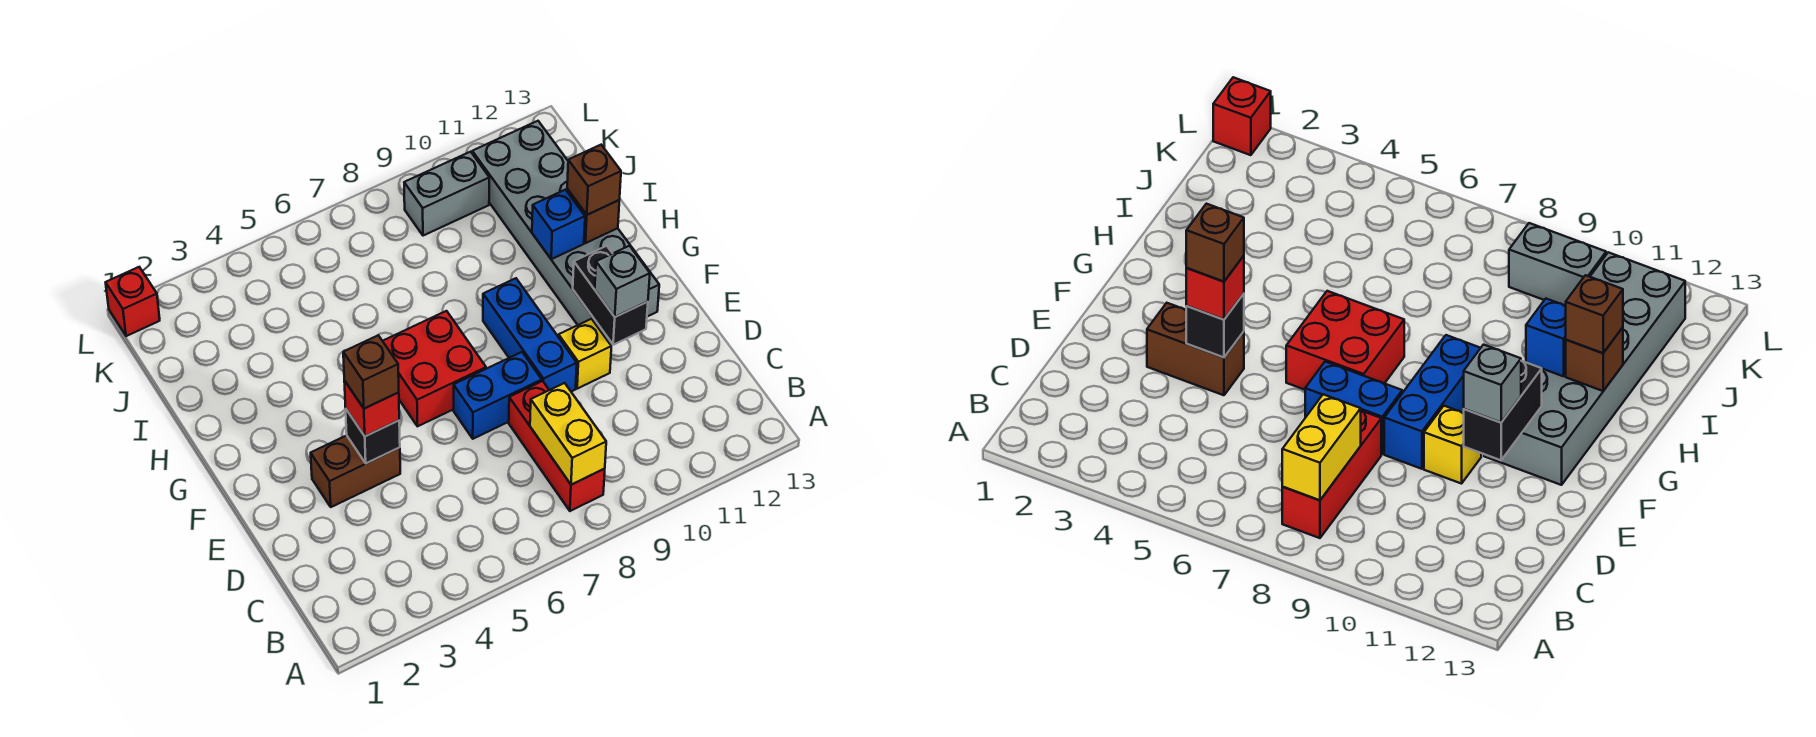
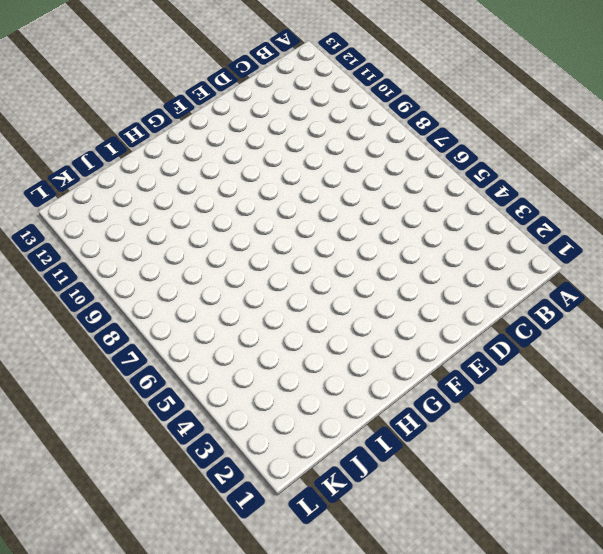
none -> red 1x3 brick [509,381,605,511]
none -> brown 1x2 brick [311,435,400,507]
none -> blue 1x2 brick [454,352,542,439]

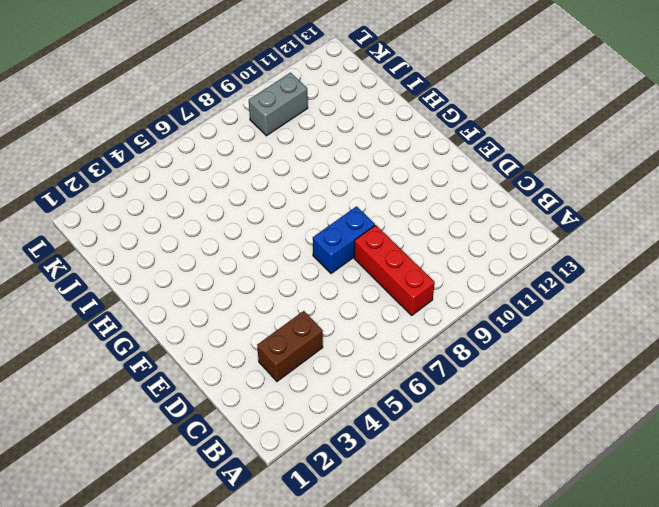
brown 1x2 brick [257,311,323,381] -> brown 1x2 brick moved to [311,435,400,507]
none -> blue 1x3 brick [483,278,577,392]
none -> yellow 1x1 brick [559,319,611,389]
none -> red 2x2 brick [383,311,486,426]

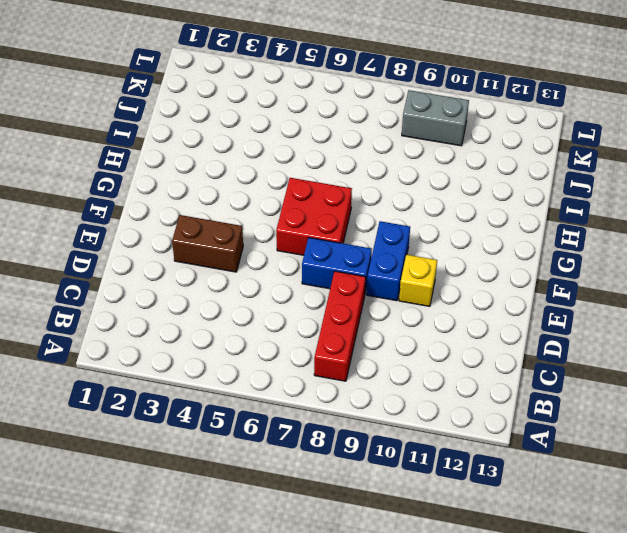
blue 1x2 brick [367,221,410,301] -> blue 1x3 brick [483,278,577,392]
none -> grey 2x6 brick [472,121,659,337]
none -> red 1x1 brick [106,267,160,336]
none -> yellow 1x2 brick [530,383,606,485]

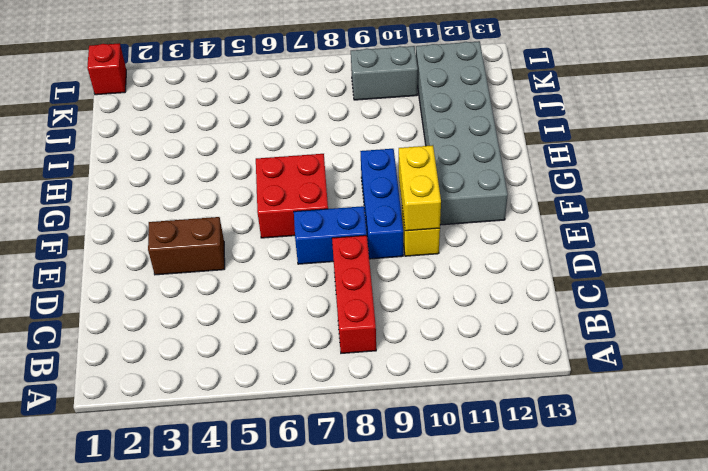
yellow 1x2 brick [399,145,441,231] -> yellow 1x2 brick moved to [530,383,606,485]
none -> black 1x1 brick [346,409,400,463]
none -> black 1x2 brick [573,246,648,345]
none -> blue 1x1 brick [532,190,585,259]

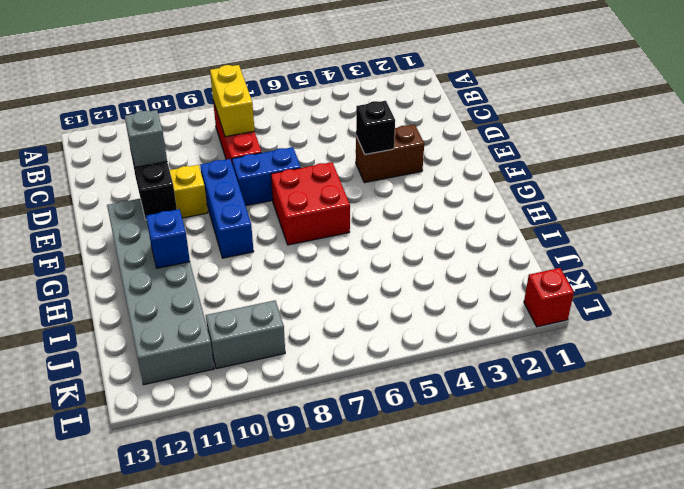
none -> brown 1x1 brick [567,189,619,243]
none -> red 1x1 brick [344,380,399,436]
none -> brown 1x1 brick [567,145,621,215]

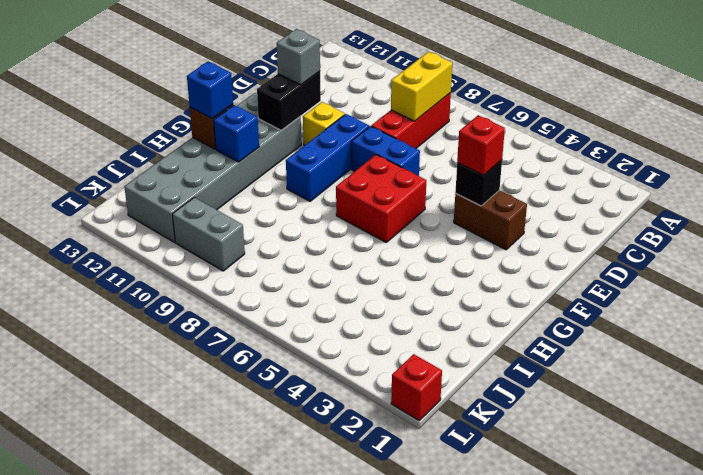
blue 1x1 brick [187,61,233,119] -> brown 1x1 brick [567,145,621,215]
none -> brown 1x1 brick [343,335,399,409]

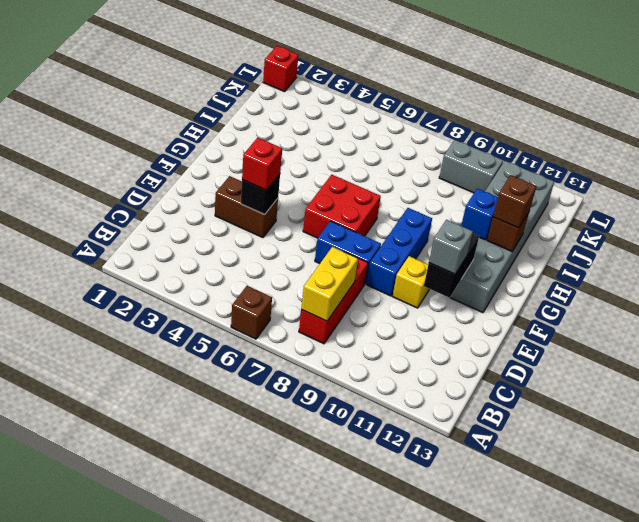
brown 1x1 brick [231,286,272,339] -> brown 1x1 brick moved to [343,335,399,409]

